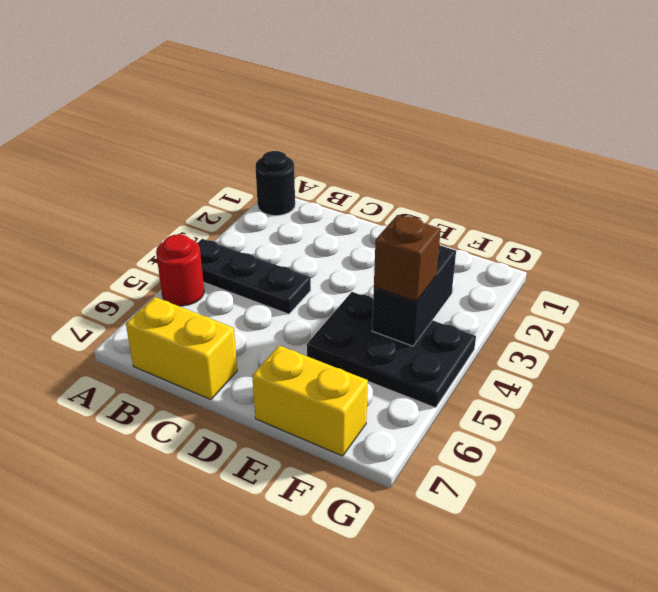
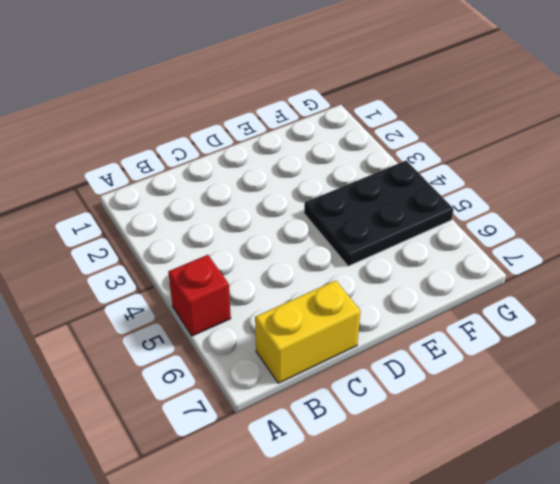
red 1x1 brick [168,255,231,336] -> red 1x1 round brick [156,234,204,306]
none -> black 1x1 round brick [255,151,295,216]
none -> black 1x3 plate [197,239,311,314]

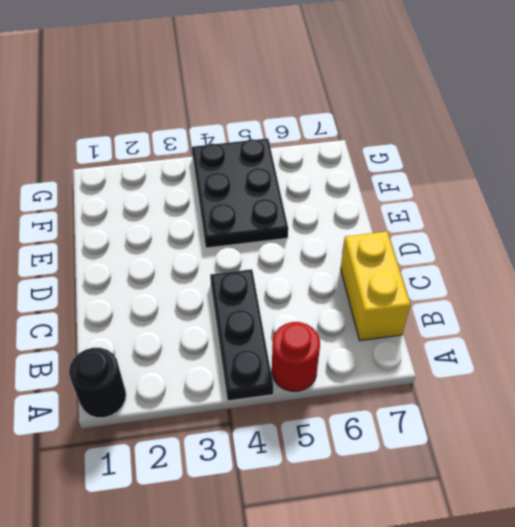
none -> yellow 1x2 brick [252,346,368,456]
none -> black 1x2 brick [372,244,456,346]

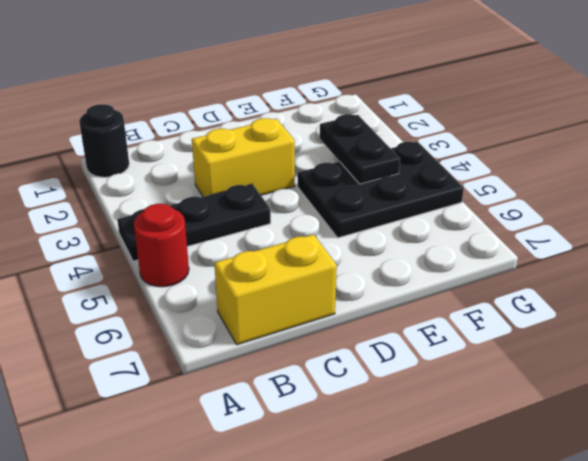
yellow 1x2 brick [192,118,295,197] -> yellow 1x2 brick moved to [252,346,368,456]
black 1x2 plate [320,114,400,184] -> black 1x2 brick [372,244,456,346]
none -> brown 1x1 brick [374,215,441,302]

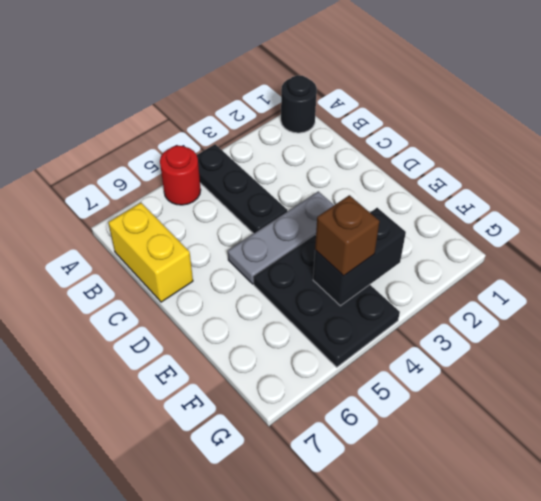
grey 1x3 plate [228,191,334,284] -> none
none -> yellow 1x2 brick [252,346,368,456]

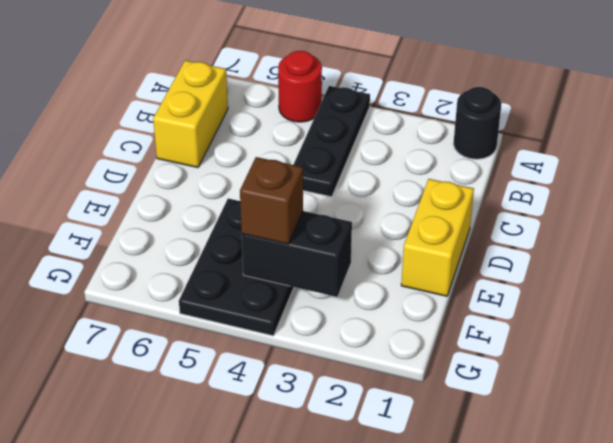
yellow 1x2 brick [401,179,474,296] -> yellow 1x2 brick moved to [252,346,368,456]

